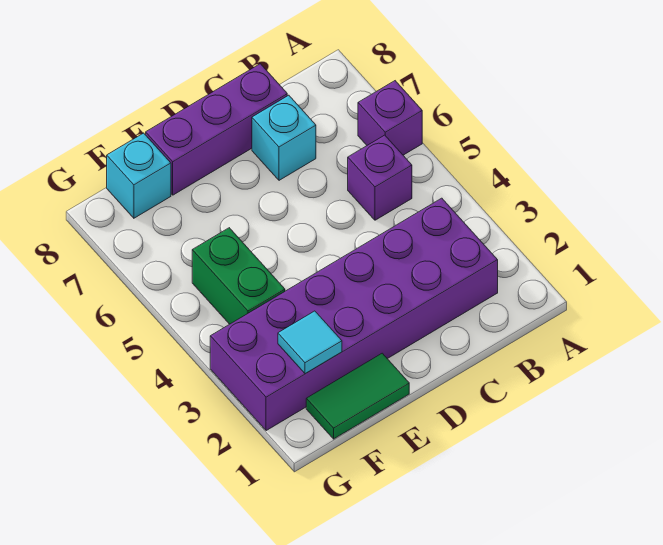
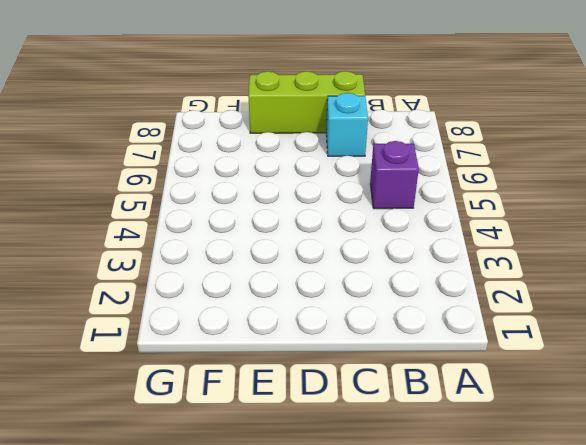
lime 1x3 brick [249,71,365,133] -> purple 1x3 brick [146,64,287,195]
none -> purple 1x1 brick [358,81,422,155]
none -> purple 2x6 brick [210,198,498,431]

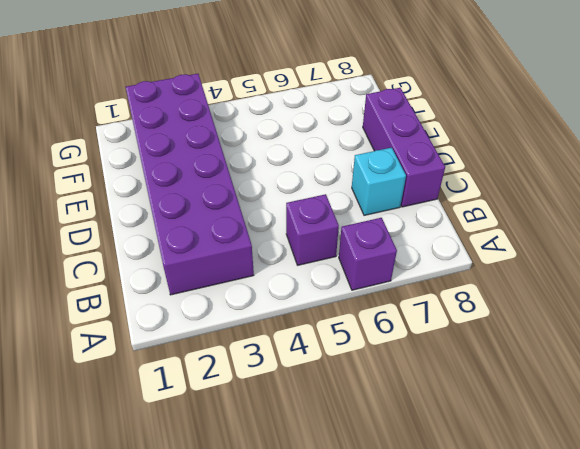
none -> green 1x2 tile [306,353,409,439]
none -> green 1x2 brick [192,228,285,324]

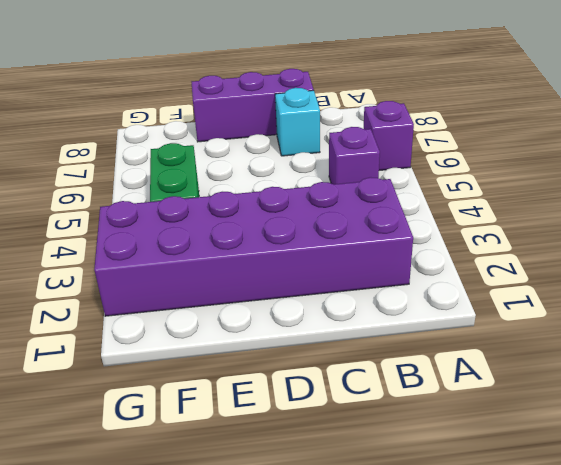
none -> green 1x2 tile [306,353,409,439]
none -> cyan 1x1 brick [107,133,171,218]

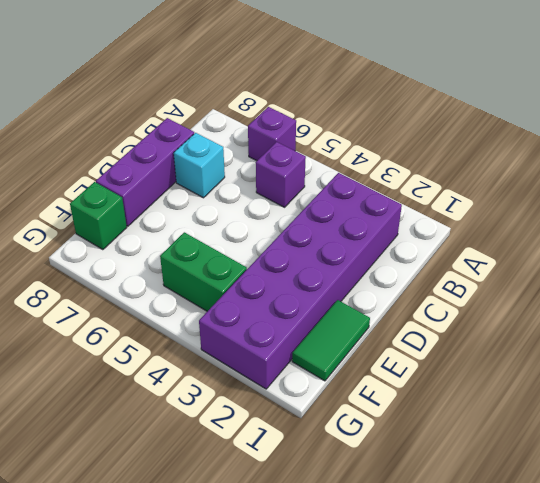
green 1x1 brick [70,182,127,250] -> cyan 1x1 brick [107,133,171,218]
none -> cyan 1x1 tile [278,311,342,374]

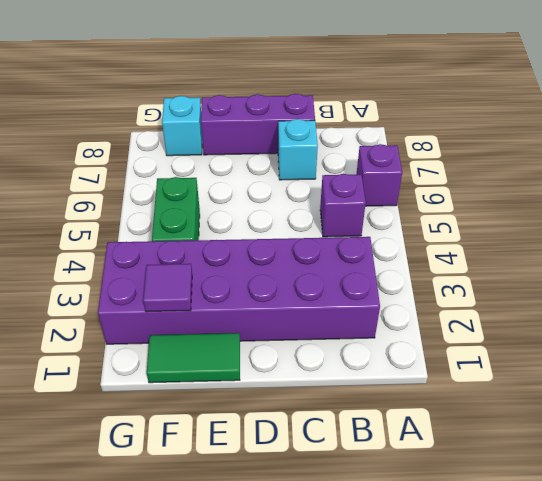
purple 1x1 tile [143,264,192,312] -> cyan 1x1 tile [278,311,342,374]

